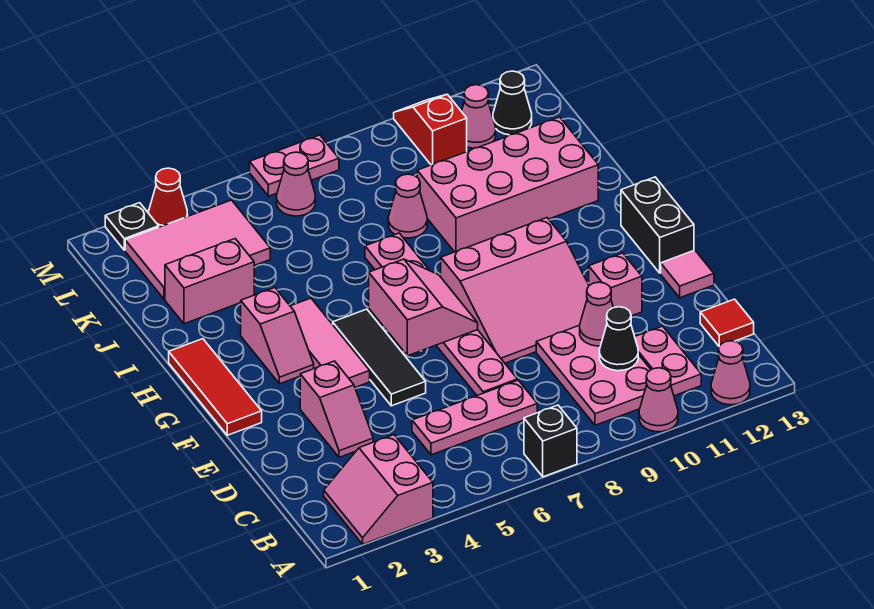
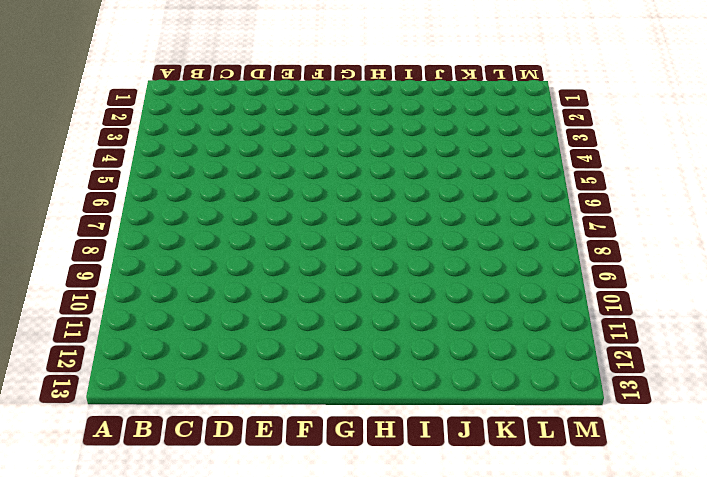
none -> pink 2x2 slope [324,435,433,544]
none -> black 1x1 brick [524,405,577,477]
none -> pink 1x1 cone [639,368,678,432]
none -> pink 1x1 cone [711,341,750,405]

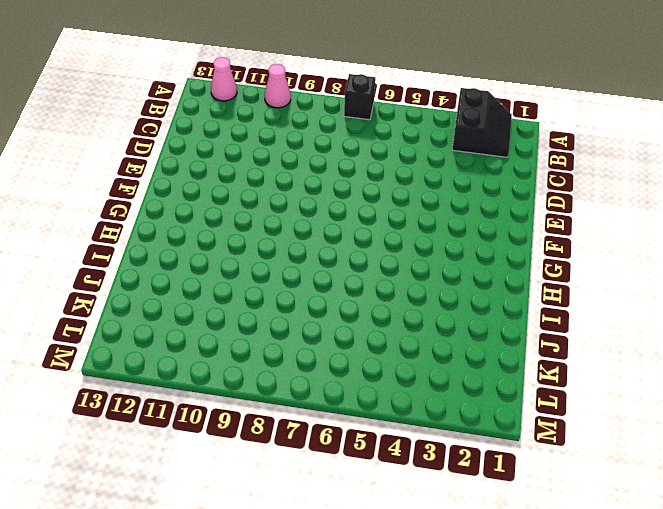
black 2x2 slope [452,88,512,157] -> pink 2x2 slope [324,435,433,544]
none -> pink 2x3 plate [536,325,651,425]
none -> pink 1x2 plate [635,326,701,396]
none -> pink 1x3 plate [412,380,537,455]
none -> red 1x1 tile [700,299,754,346]

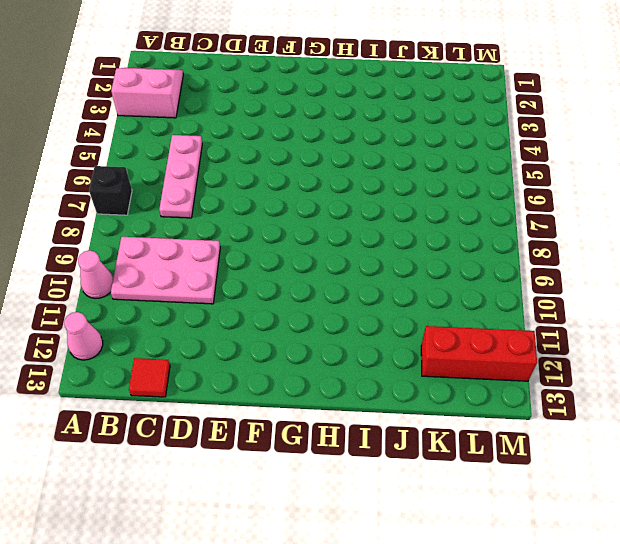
red 1x3 brick [421,326,537,381] -> black 1x1 cone [493,71,532,135]
none -> pink 1x2 plate [635,326,701,396]
none -> pink 1x2 slope [300,361,373,457]
none -> pink 1x6 plate [365,233,518,395]
none -> black 1x3 tile [333,309,426,406]

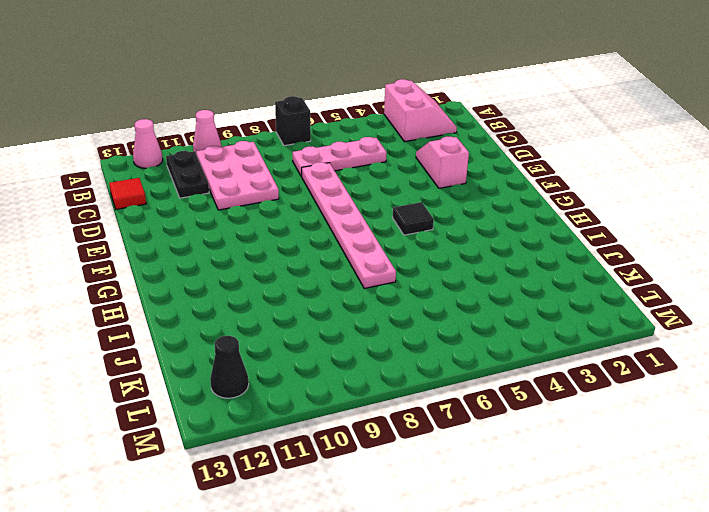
black 1x2 plate [166,151,209,198] -> pink 1x2 plate [635,326,701,396]
black 1x1 tile [393,202,434,235] -> black 1x3 tile [333,309,426,406]
none -> pink 3x3 slope [441,218,589,363]
none -> pink 1x1 brick [589,253,642,316]
none -> pink 1x1 tile [661,250,714,298]
none -> red 1x3 tile [169,339,262,435]

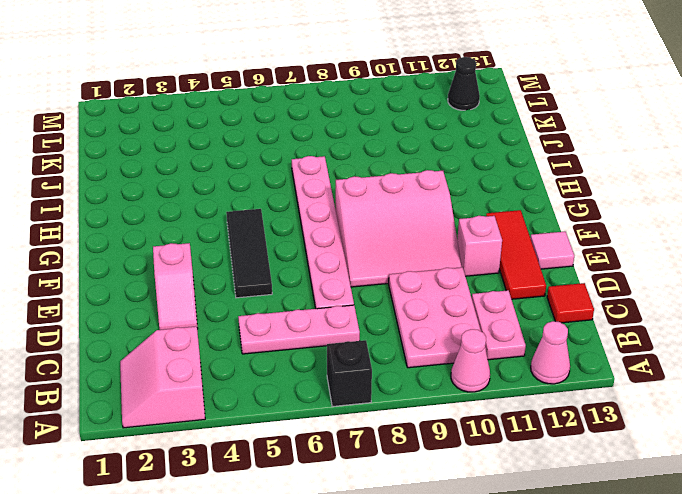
red 1x3 tile [486,210,546,299] -> red 1x3 tile moved to [169,339,262,435]
none -> pink 1x3 tile [290,298,370,387]
none -> black 1x2 brick [621,177,694,273]
none -> pink 1x2 slope [241,288,314,384]
none -> pink 2x4 brick [417,117,598,252]

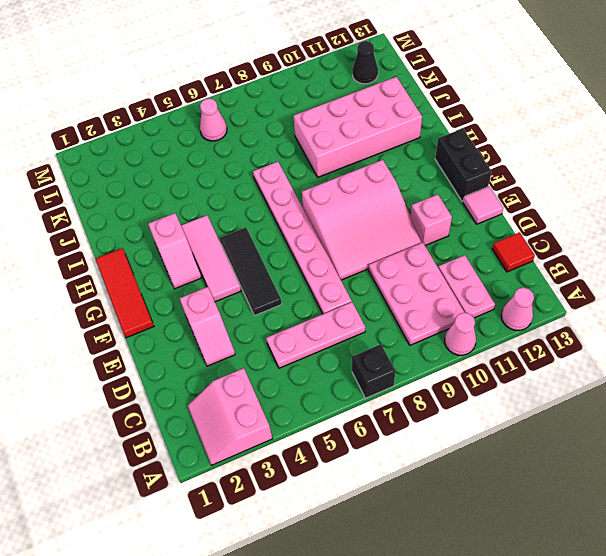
none -> pink 1x2 brick [165,239,254,324]
none -> pink 1x1 cone [388,174,427,238]
none -> pink 2x3 tile [125,200,270,299]
none -> red 1x2 slope [394,94,467,165]

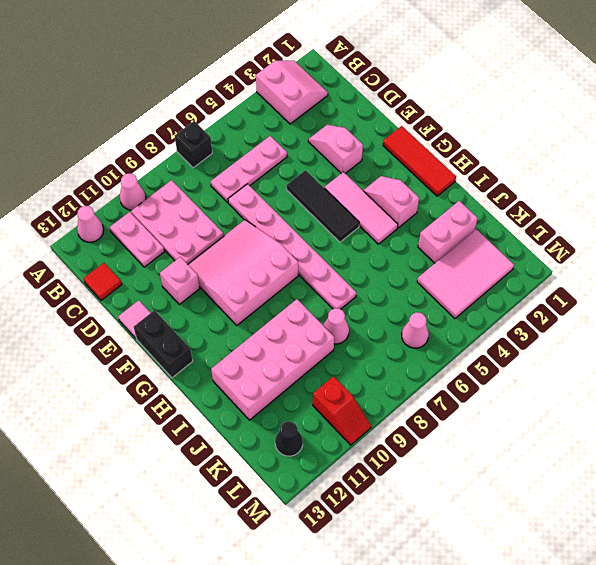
none -> pink 1x1 cone [461,85,496,148]
none -> black 1x1 plate [105,203,159,250]
none -> red 1x1 cone [149,168,188,227]
none -> pink 1x2 plate [250,135,339,196]

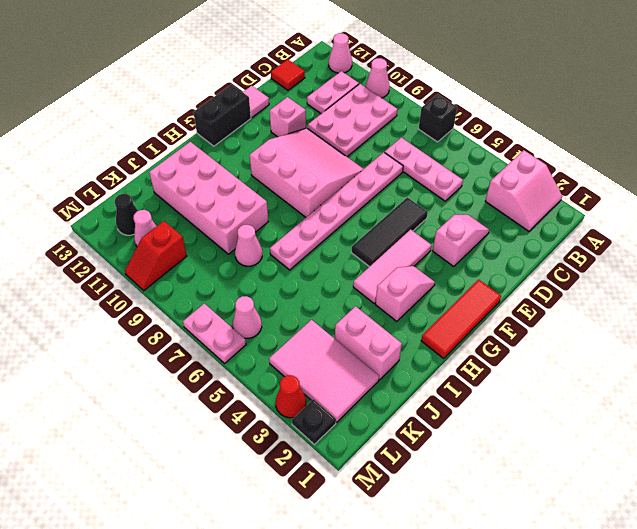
none -> black 1x1 cone [599,307,638,371]
none -> pink 1x1 cone [580,282,613,346]
none -> pink 2x2 slope [369,259,478,356]

